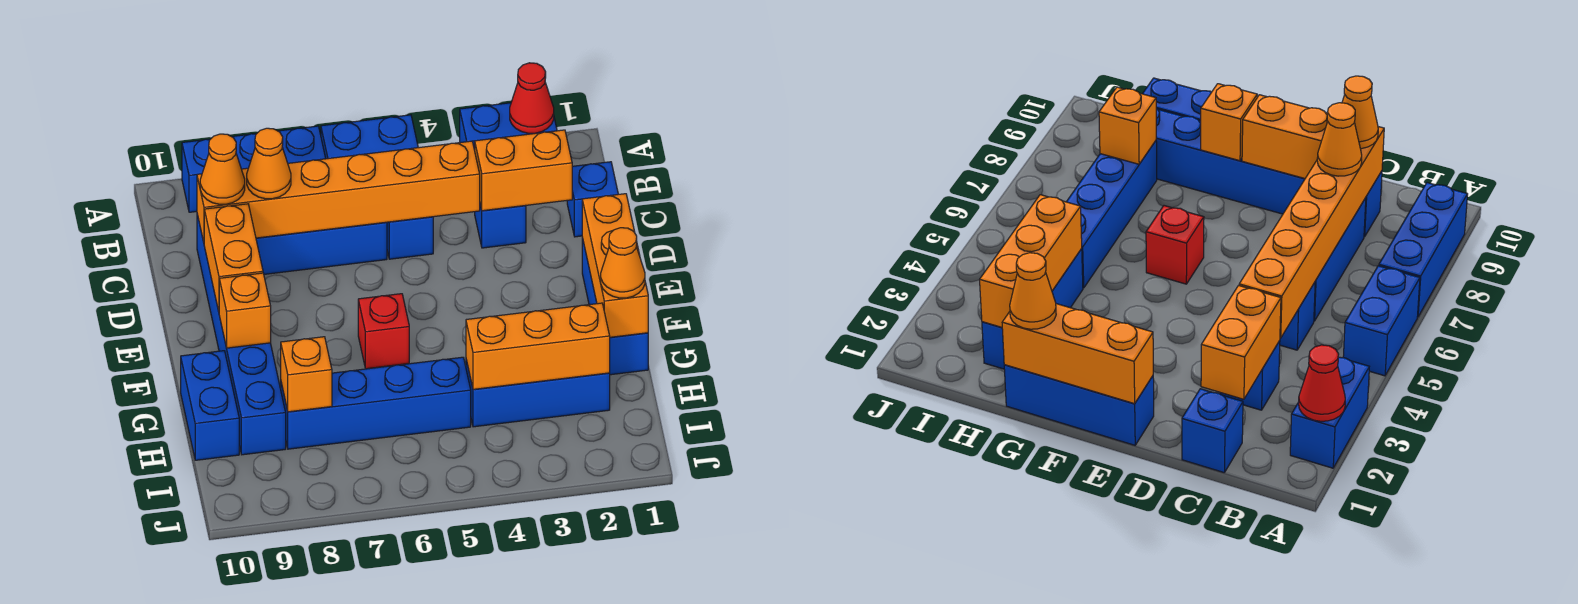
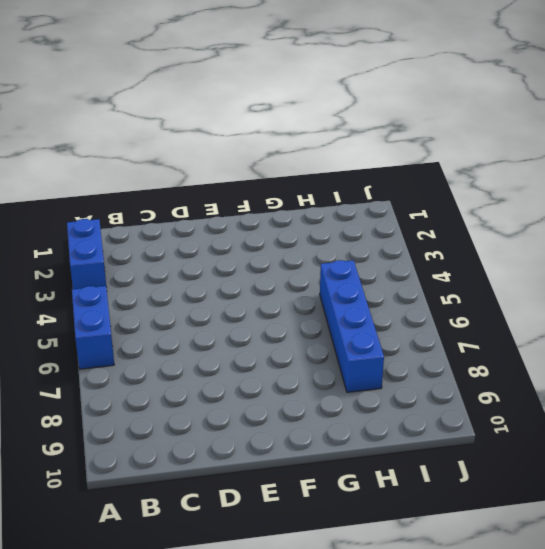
none -> blue 1x3 brick [182,126,326,212]
none -> blue 1x1 brick [567,162,618,237]
none -> blue 1x1 brick [475,205,526,248]

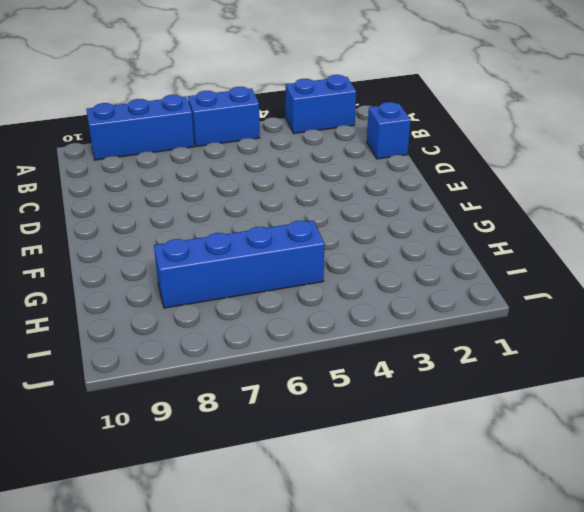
none -> blue 1x1 brick [475,205,526,248]
none -> blue 1x1 brick [387,217,433,259]
none -> blue 1x3 brick [256,222,387,274]

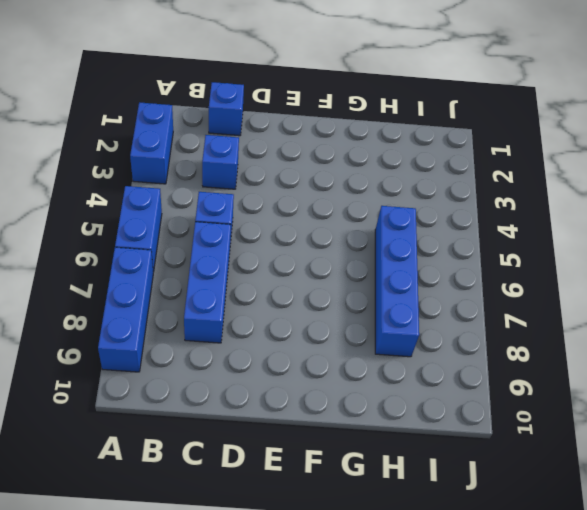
none -> blue 1x6 brick [197,214,286,455]
none -> blue 1x3 brick [582,238,648,375]
none -> red 1x1 brick [358,294,409,369]

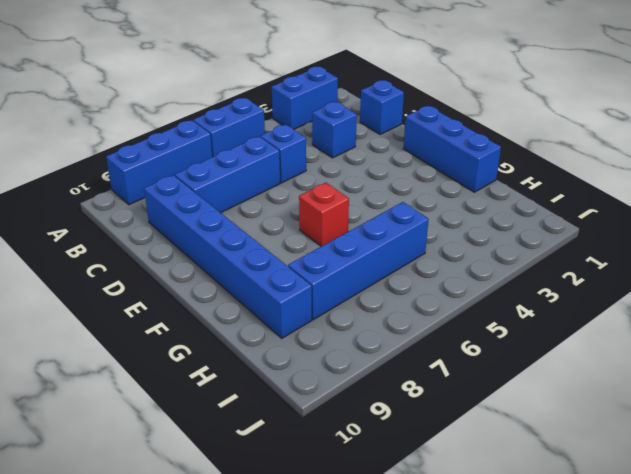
none -> blue 1x2 brick [181,351,239,460]
none -> blue 1x3 brick [466,360,610,427]
none -> red 1x1 cone [510,63,554,133]

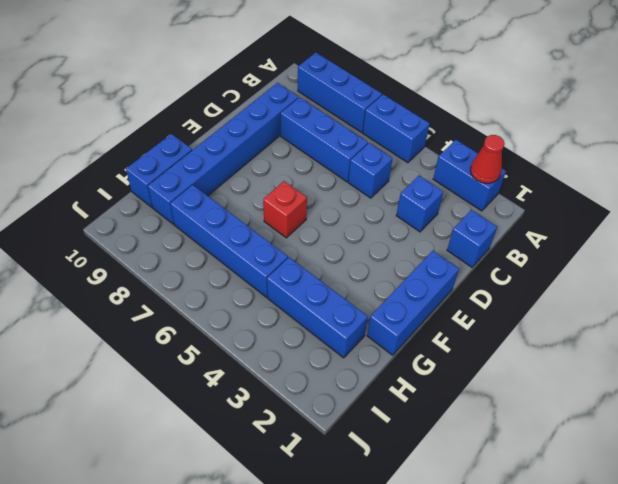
none -> orange 1x2 brick [475,130,572,211]
none -> orange 1x6 brick [197,141,480,242]
none -> orange 1x2 brick [204,204,263,311]

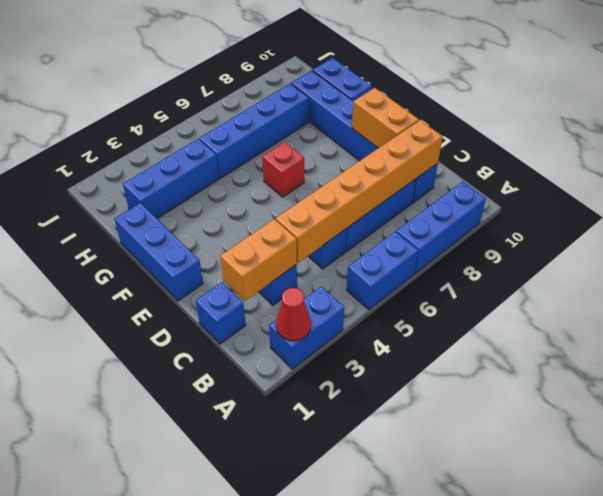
none -> orange 1x3 brick [582,194,648,337]
none -> orange 1x1 brick [219,273,271,348]
none -> orange 1x3 brick [466,303,610,389]

